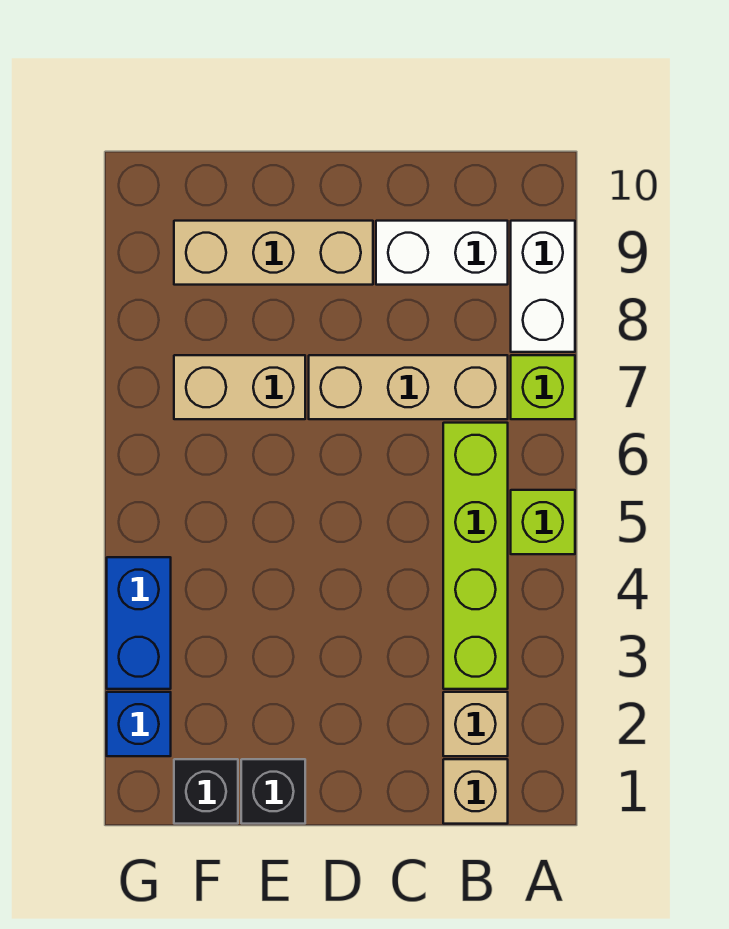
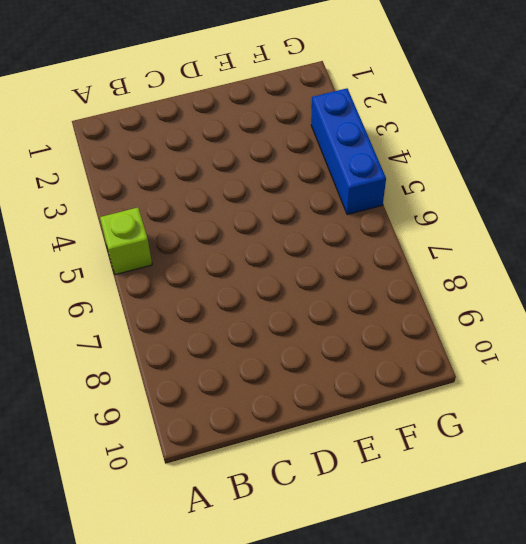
blue 1x3 brick [311,88,386,215] -> blue 1x2 brick [107,557,171,689]
none -> lime 1x1 brick [511,355,575,419]
none -> white 1x2 brick [511,221,575,352]
none -> tan 1x1 brick [443,759,508,824]

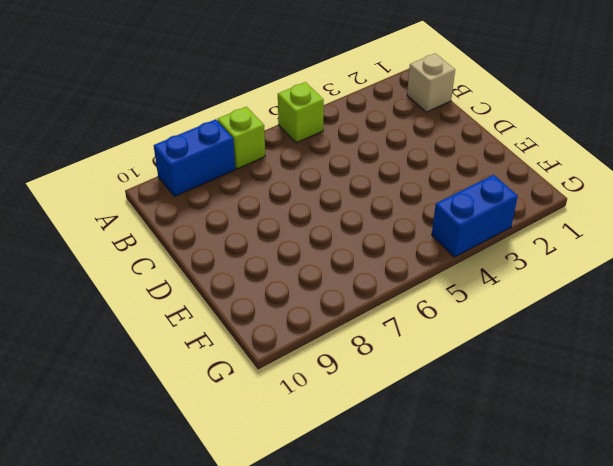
blue 1x2 brick [154,119,235,196] -> white 1x2 brick [511,221,575,352]
none -> tan 1x1 brick [443,692,508,756]
none -> lime 1x4 brick [443,423,508,689]
none -> tan 1x3 brick [309,355,508,419]

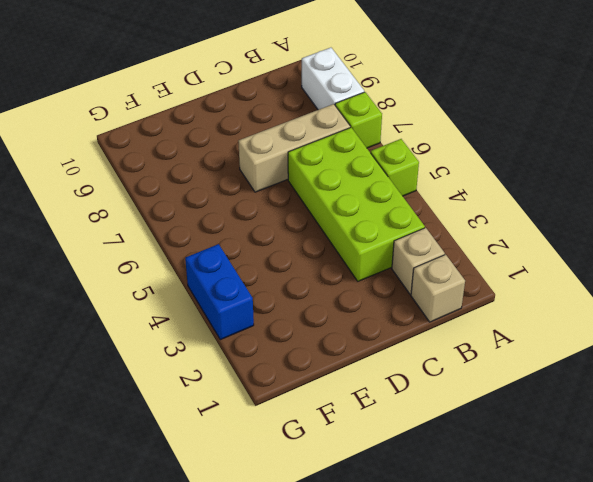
lime 2x4 brick [288,127,425,281] -> lime 1x4 brick [443,423,508,689]
none -> white 1x2 brick [376,221,508,285]
none -> tan 1x3 brick [174,221,373,285]
none -> black 1x1 brick [241,759,305,824]

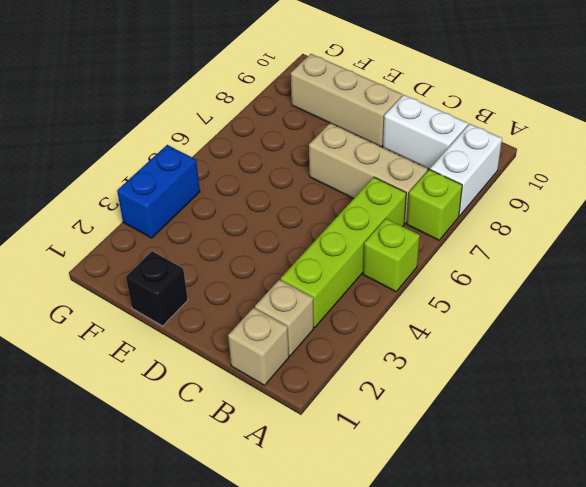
none -> tan 1x2 brick [174,355,305,419]
none -> black 1x1 brick [174,759,238,824]
none -> blue 1x1 brick [107,692,171,756]

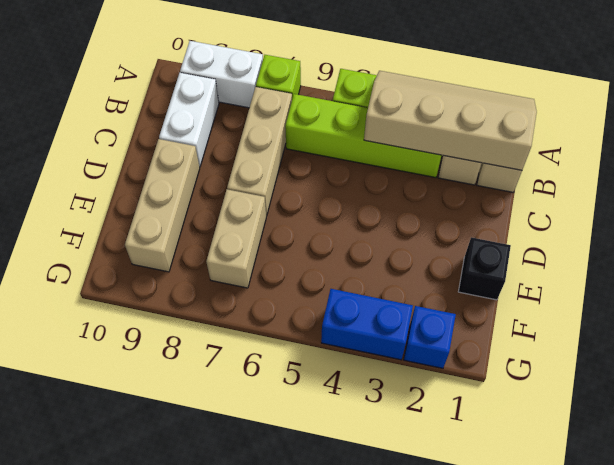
tan 2x4 slope [364,71,537,170] -> none
none -> black 1x1 brick [174,759,238,824]

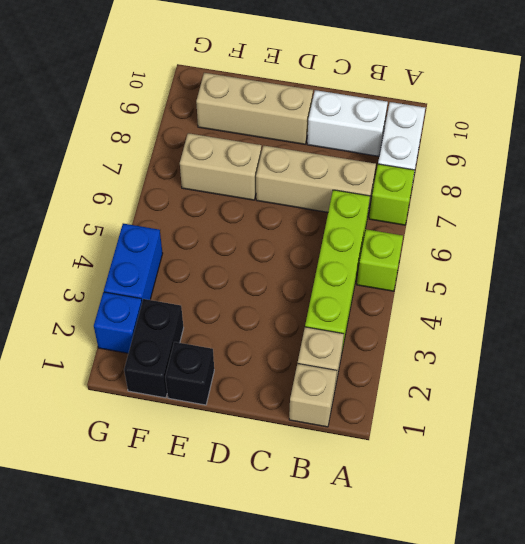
black 1x2 brick [124,299,184,398] -> black 1x1 brick [174,759,238,824]

